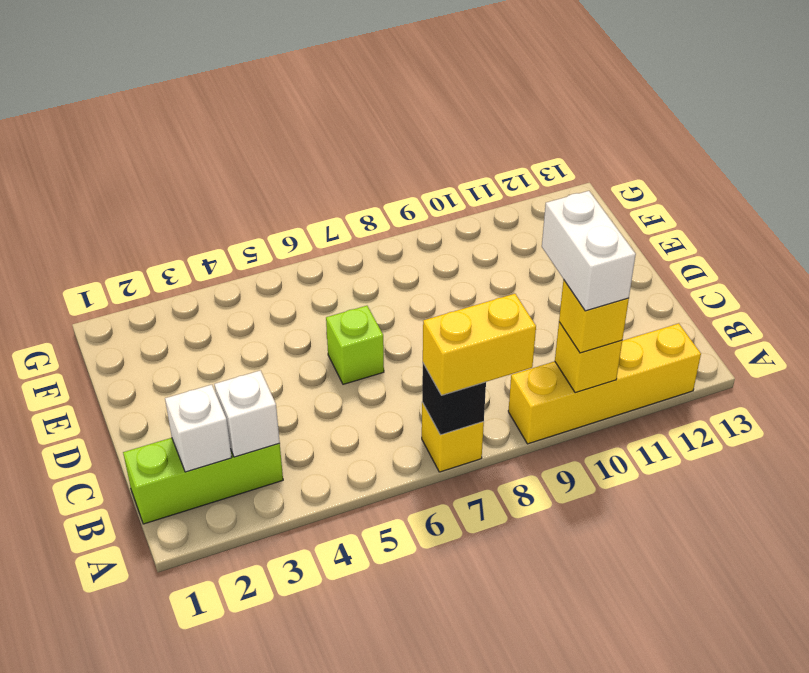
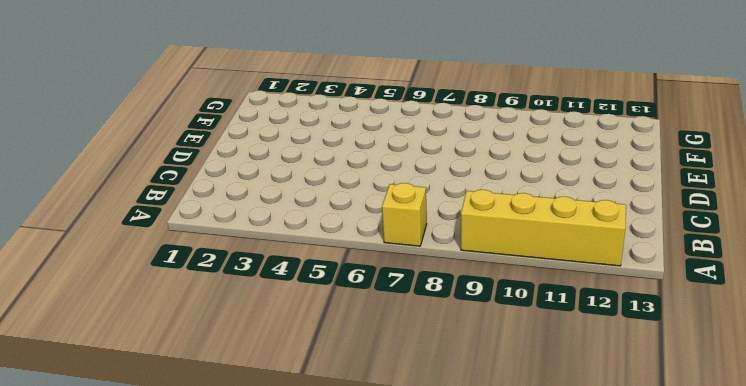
none -> lime 1x3 brick [123,438,283,524]
none -> lime 1x1 brick [326,306,384,384]

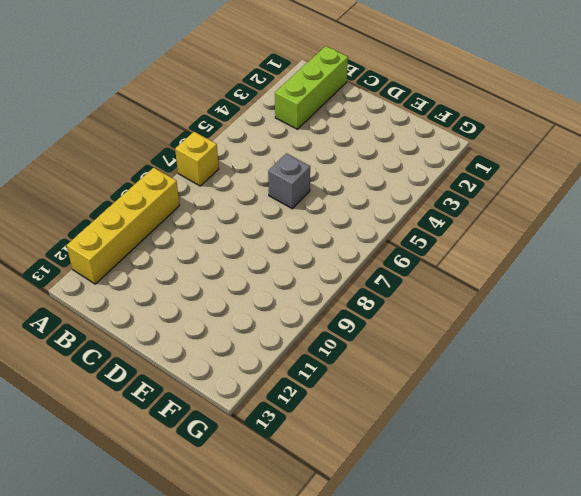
grey 1x1 brick [268,153,310,209] -> lime 1x1 brick [326,306,384,384]
none -> black 1x1 brick [422,364,486,435]
none -> yellow 1x1 brick [555,322,622,393]

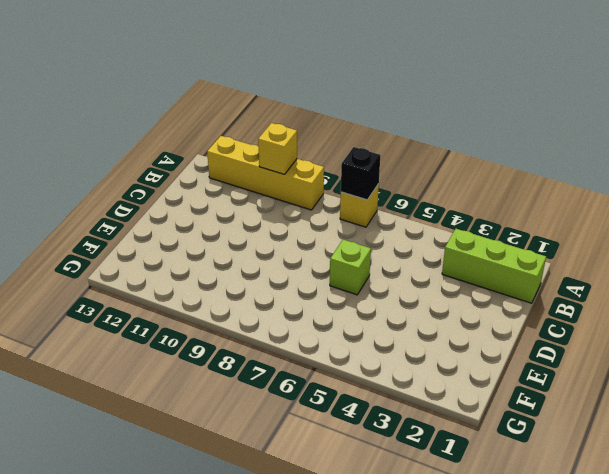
none -> white 1x1 brick [165,385,232,472]
none -> white 1x1 brick [214,370,280,457]

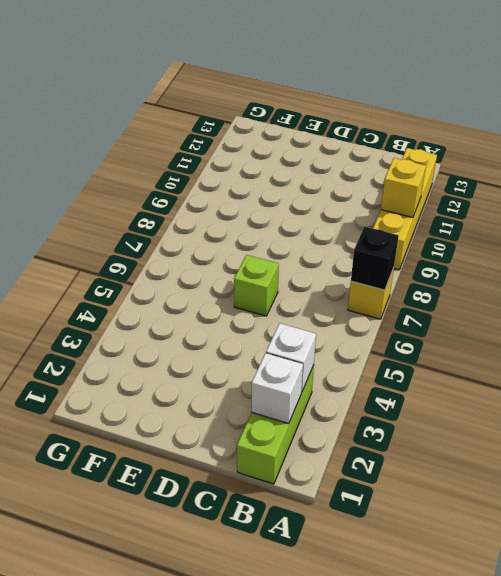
none -> yellow 1x2 brick [423,294,536,395]
none -> yellow 1x1 brick [559,280,629,353]

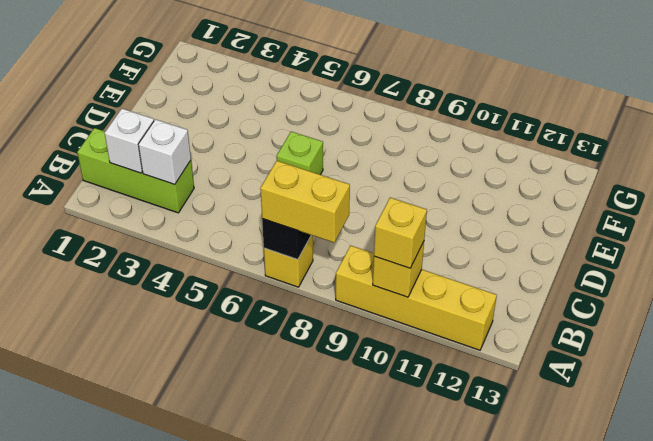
none -> white 1x2 brick [542,191,636,311]

